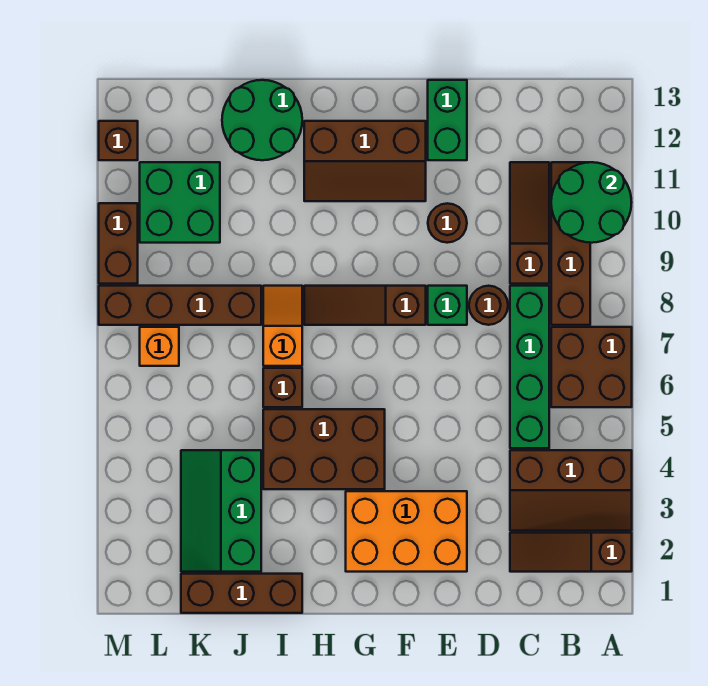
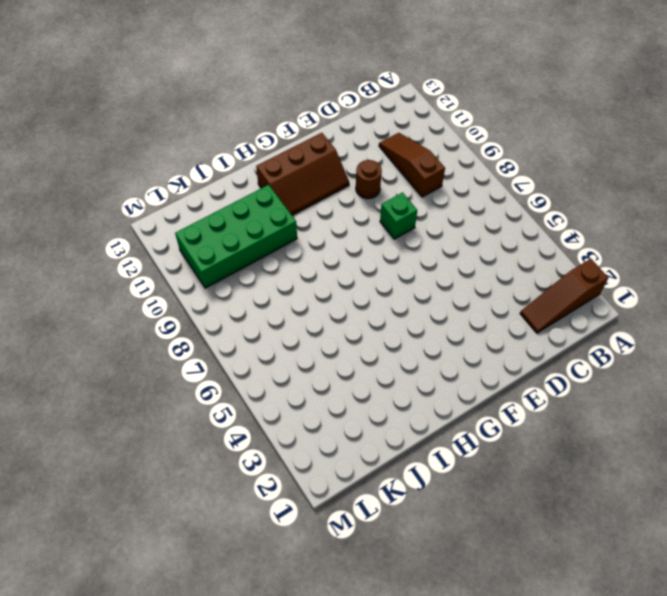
green 2x4 brick [175,185,297,288] -> green 2x2 brick [140,162,220,243]
none -> brown 2x3 slope [510,450,632,531]
none -> brown 2x2 brick [551,327,632,407]
none -> brown 1x4 brick [551,162,590,325]

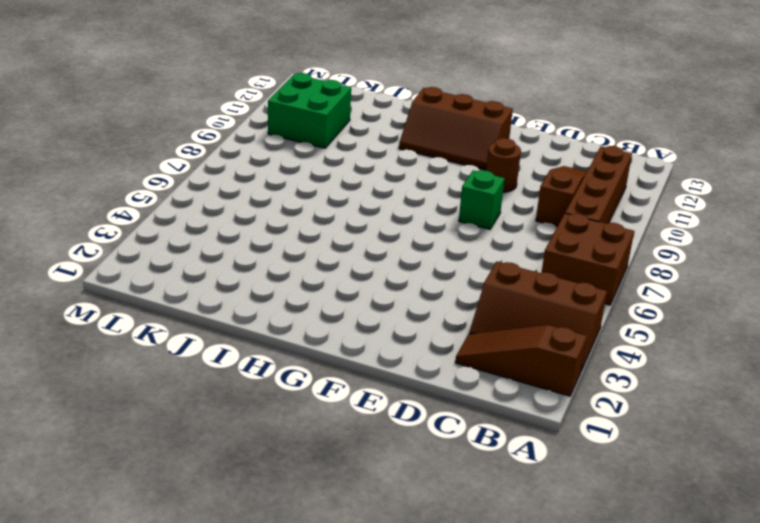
none -> green 1x4 brick [510,286,549,448]
none -> brown 1x1 round brick [469,286,508,325]
none -> orange 2x3 brick [346,491,467,572]

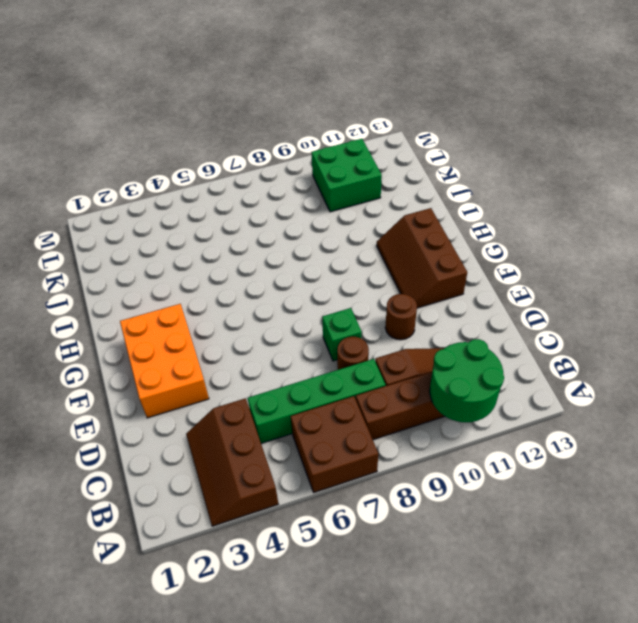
none -> brown 1x3 slope [510,533,632,572]
none -> green 1x2 brick [428,80,467,160]
none -> brown 1x3 slope [304,286,426,325]

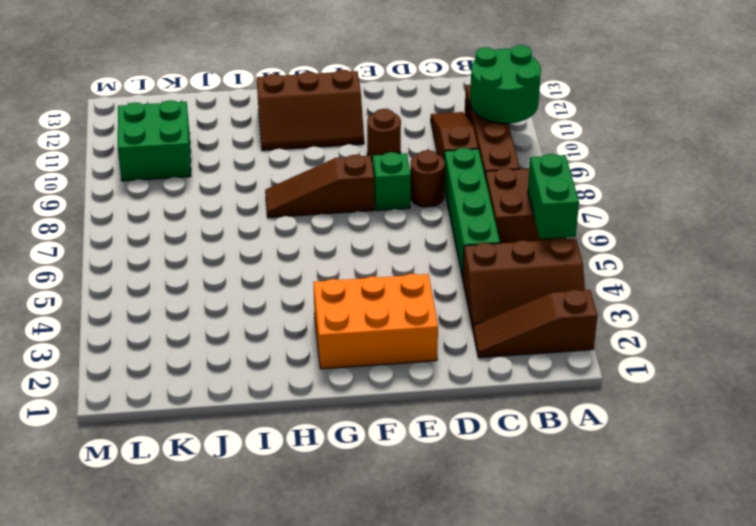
green 1x2 brick [528,154,579,239] -> green 1x2 brick moved to [428,80,467,160]
none -> brown 2x3 brick [263,409,385,489]
none -> brown 1x3 brick [181,574,302,613]
none -> brown 1x1 brick [263,368,302,407]

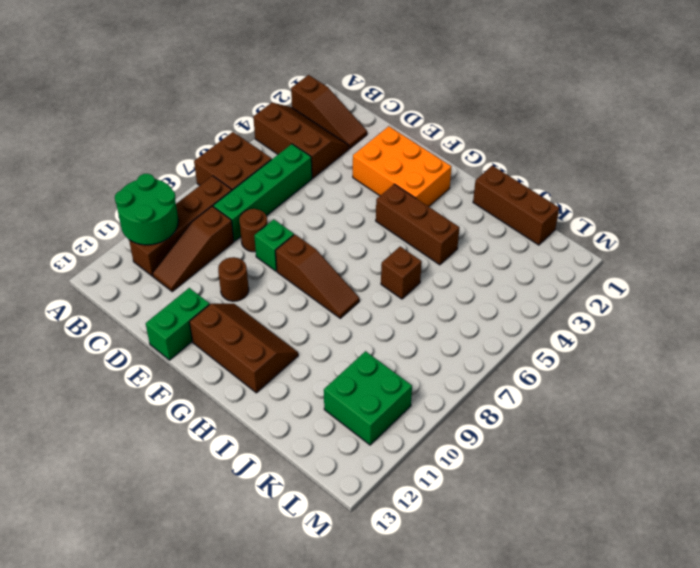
brown 1x3 brick [376,184,459,265] -> brown 2x3 brick [263,409,385,489]
none -> orange 1x2 slope [263,286,302,366]
none -> green 2x2 round brick [222,80,302,160]
none -> green 2x3 slope [181,450,261,572]

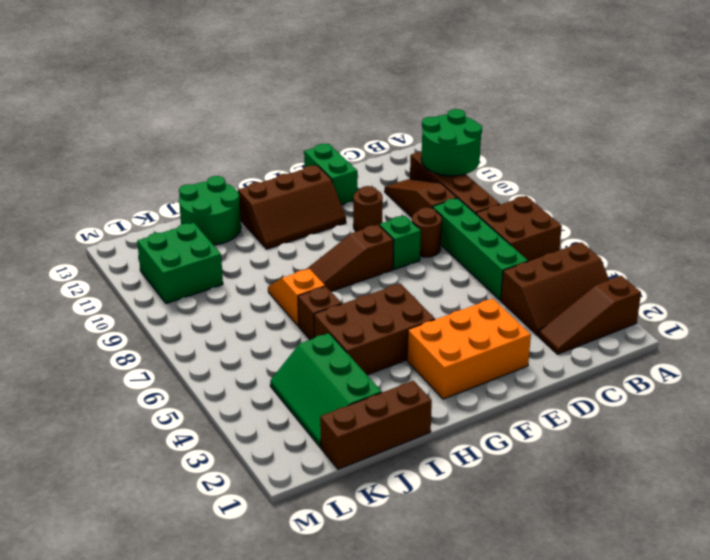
none -> brown 1x4 brick [99,286,261,325]
none -> orange 1x1 brick [140,327,179,366]
none -> brown 1x2 brick [99,203,138,284]

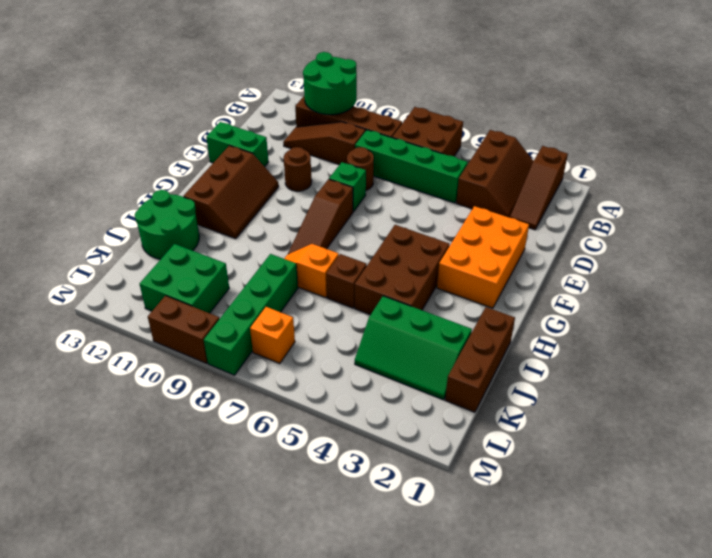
green 1x4 brick [204,254,298,375] -> brown 1x4 brick [99,286,261,325]
none -> brown 1x1 brick [99,121,138,160]

